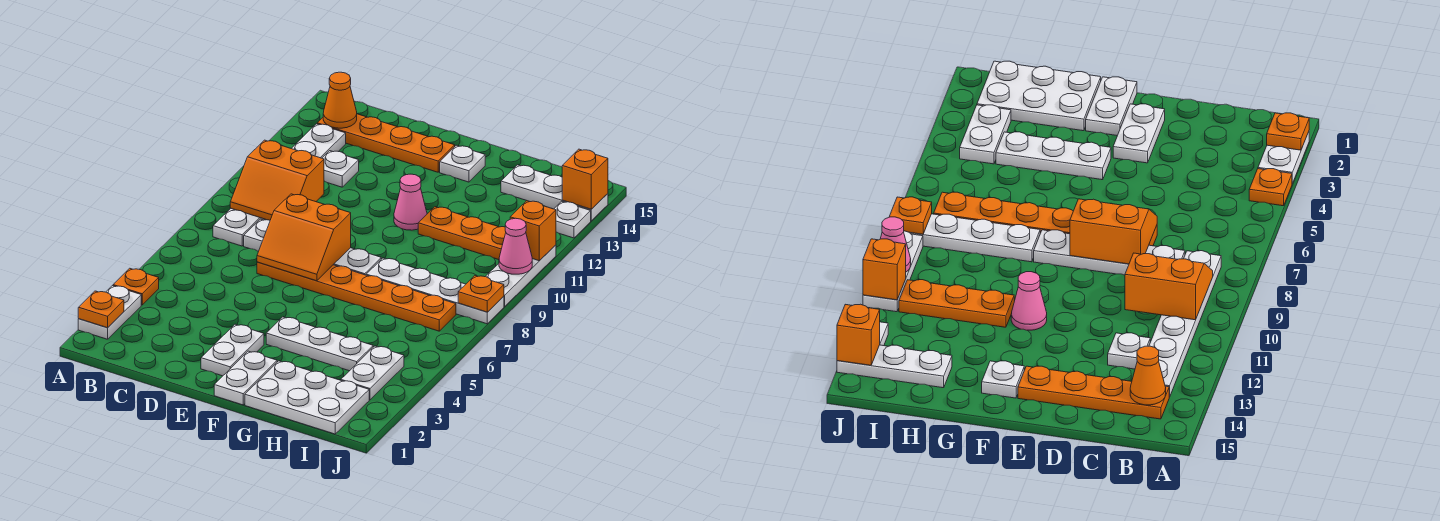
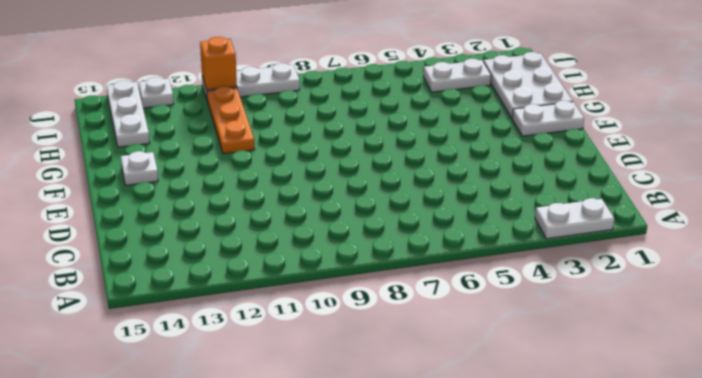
none -> orange 1x1 plate [113,268,159,305]
none -> white 1x6 plate [213,124,346,246]
none -> orange 1x4 plate [317,114,455,172]

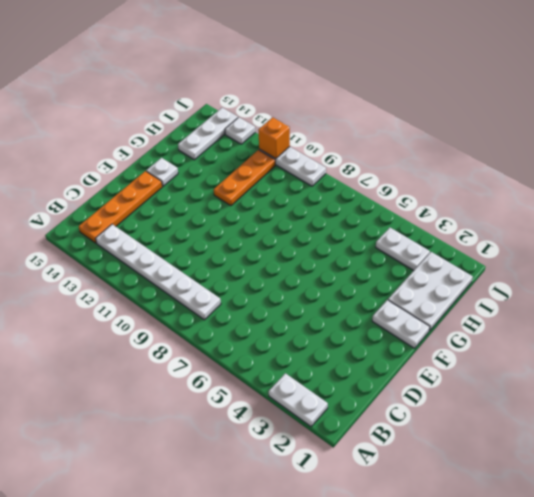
none -> orange 1x1 plate [113,268,159,305]
none -> white 1x4 plate [244,219,381,275]
none -> white 1x1 plate [322,151,359,187]

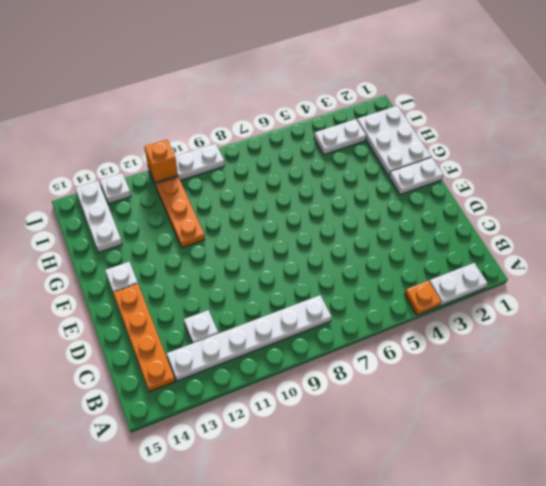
none -> white 1x4 plate [244,219,381,275]
none -> orange 1x6 plate [257,262,456,331]
none -> white 1x2 plate [201,324,264,376]

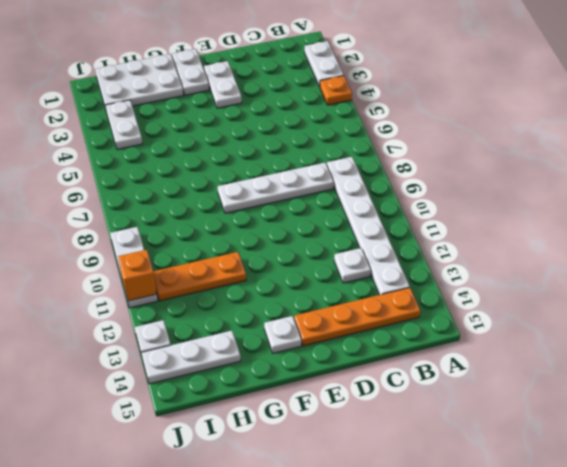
none -> orange 1x6 plate [257,262,456,331]
none -> white 1x3 plate [266,317,373,371]
none -> pink 1x1 cone [394,174,427,230]

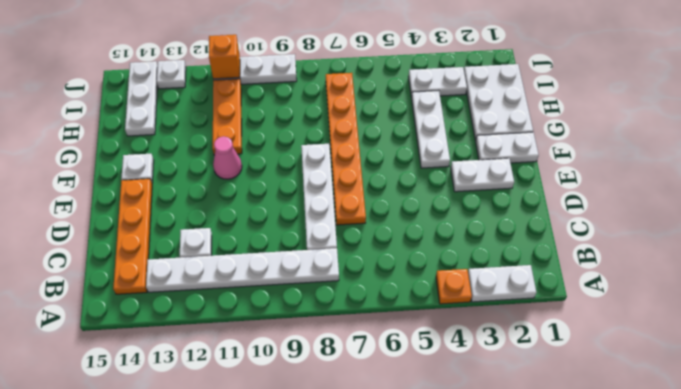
none -> white 1x4 plate [366,258,504,324]
none -> orange 1x1 plate [78,291,124,328]
none -> orange 2x2 slope [230,140,324,220]

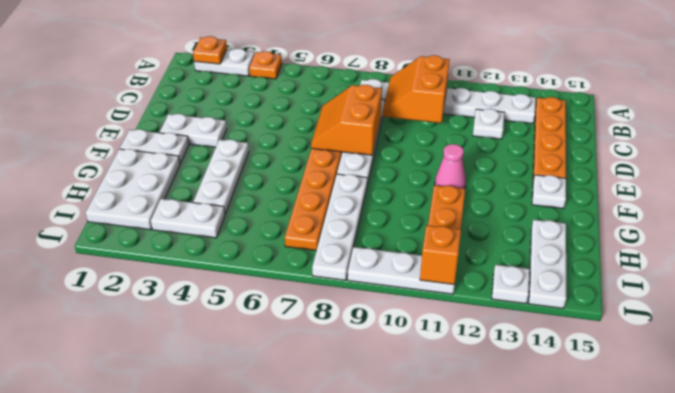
none -> orange 1x1 cone [323,72,357,128]
none -> orange 1x1 plate [458,276,504,312]
none -> pink 1x1 cone [499,218,532,274]

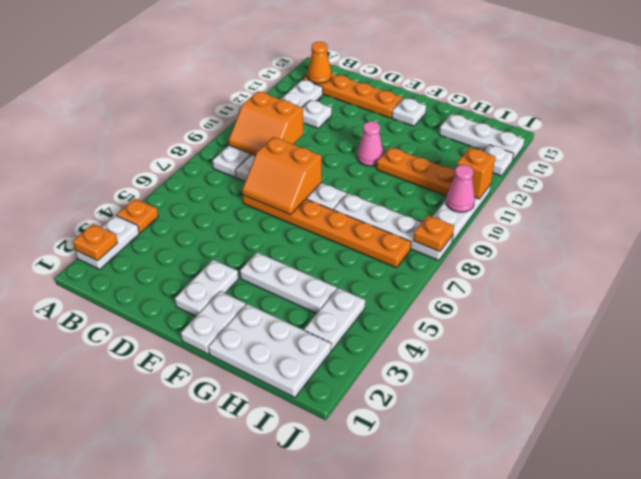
none -> orange 1x1 brick [562,149,608,209]

